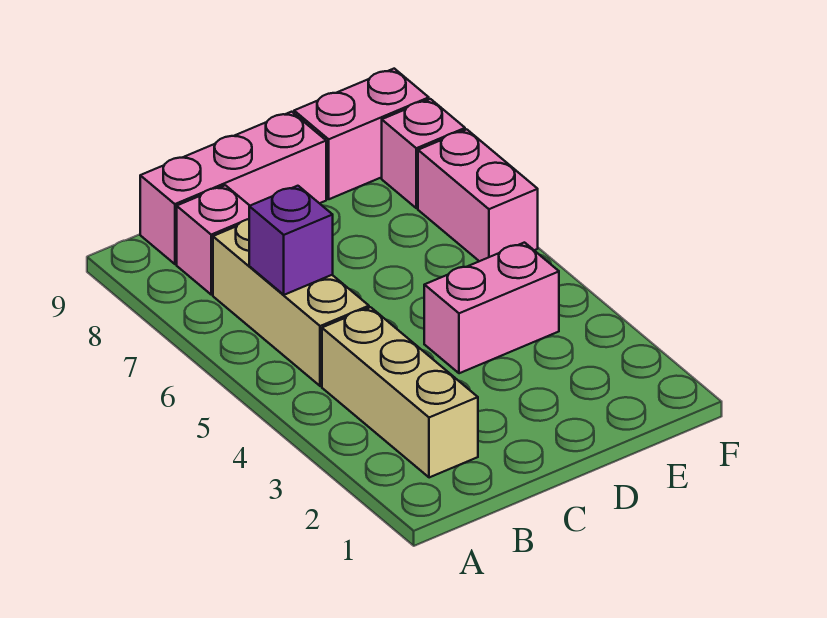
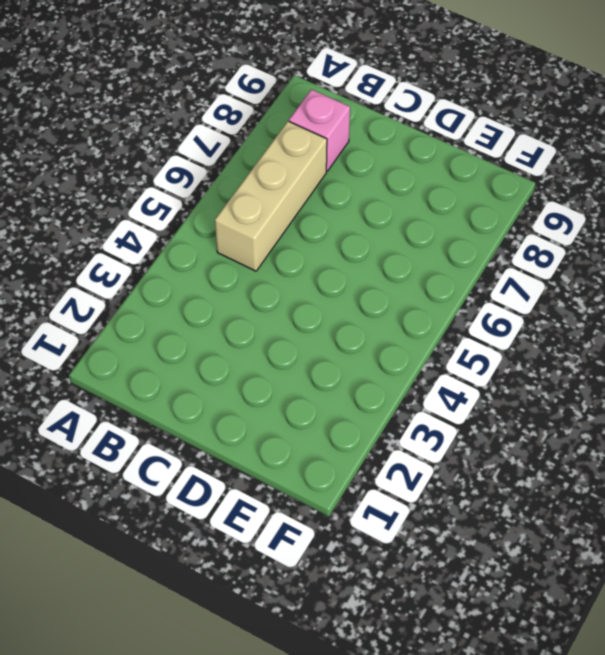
none -> tan 1x3 brick [322,307,478,478]
none -> pink 1x3 brick [140,112,326,264]

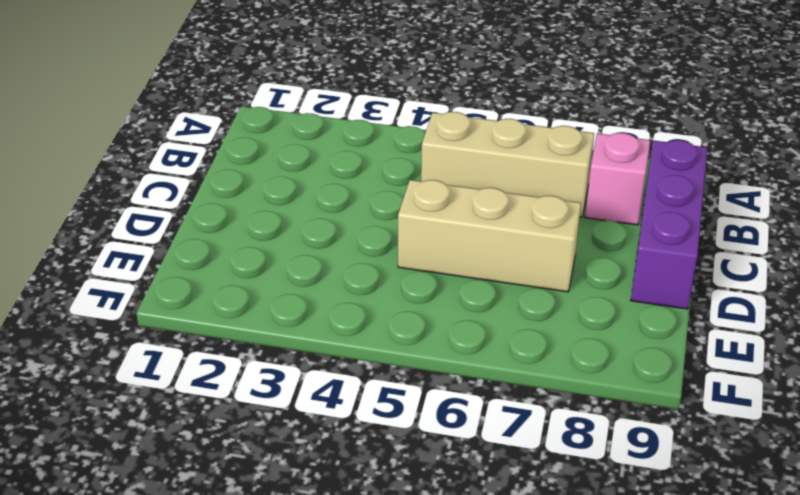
purple 1x3 brick [631,140,707,309] -> pink 1x3 brick [140,112,326,264]
tan 1x3 brick [398,180,581,292] -> tan 1x3 brick moved to [322,307,478,478]
none -> pink 1x2 brick [424,243,559,373]
none -> pink 1x2 brick [294,69,429,199]

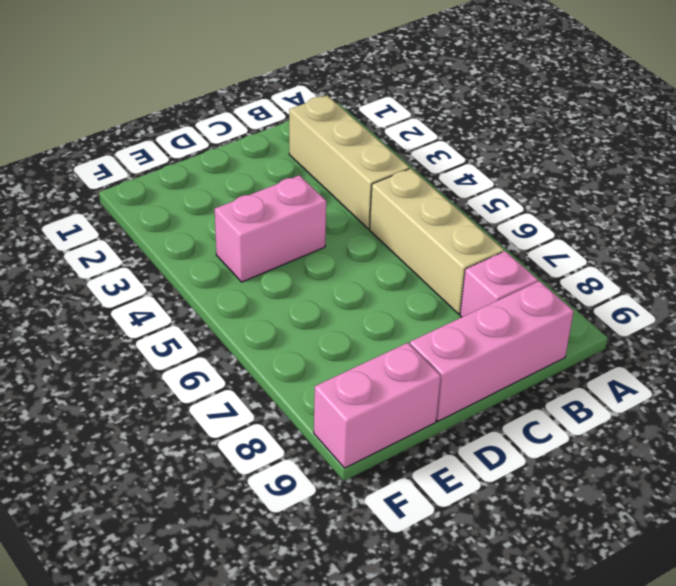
none -> pink 1x2 brick [418,129,538,261]
none -> pink 1x1 brick [382,99,465,208]

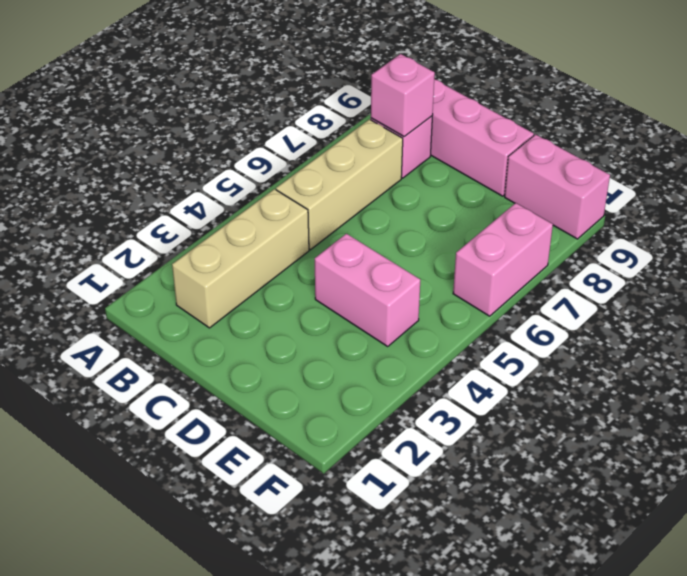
pink 1x1 brick [371,54,435,137] -> pink 1x1 brick moved to [382,99,465,208]
none -> purple 1x1 brick [249,186,333,295]

